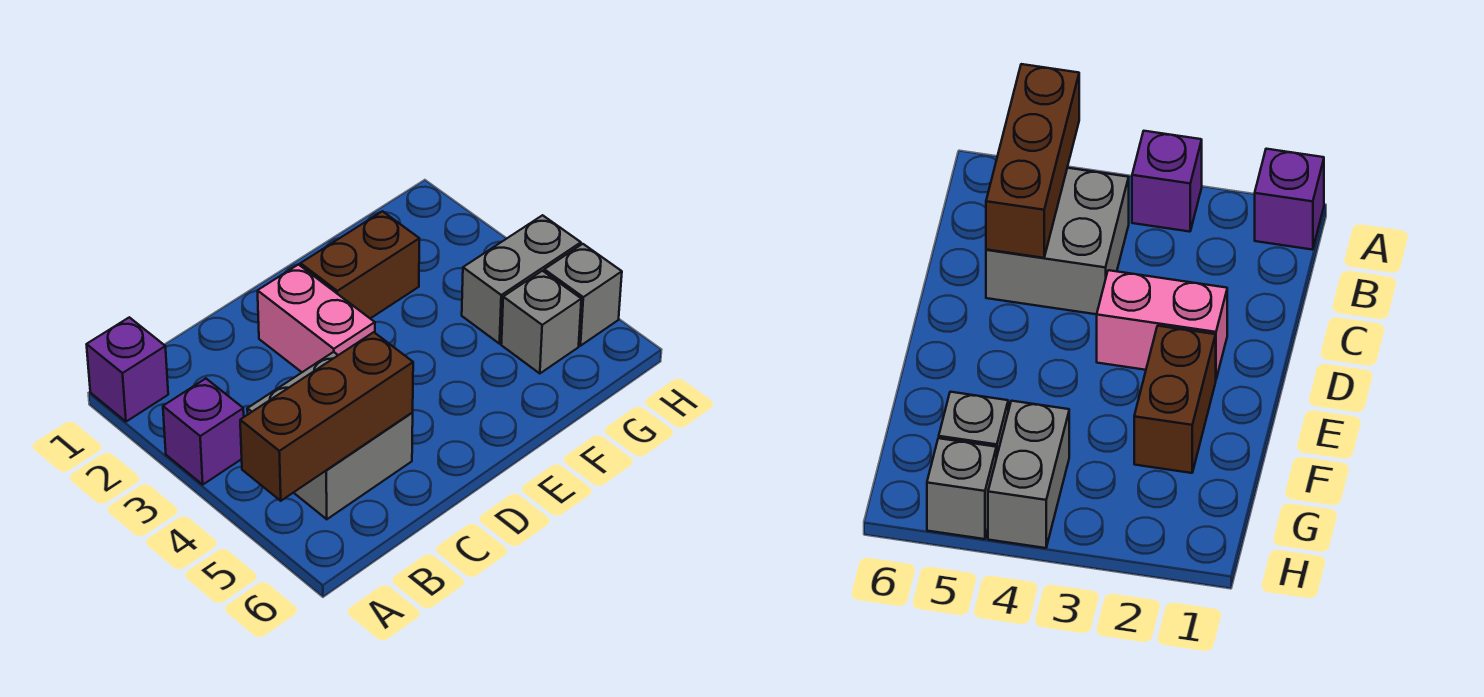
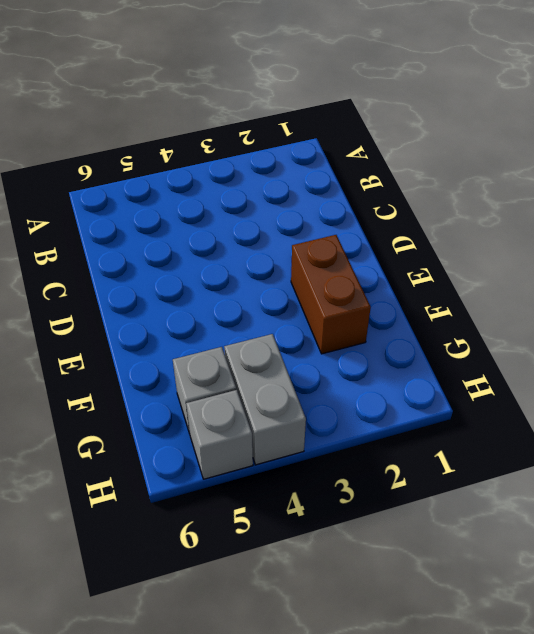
none -> purple 1x1 brick [87,317,168,422]
none -> purple 1x1 brick [163,379,244,484]

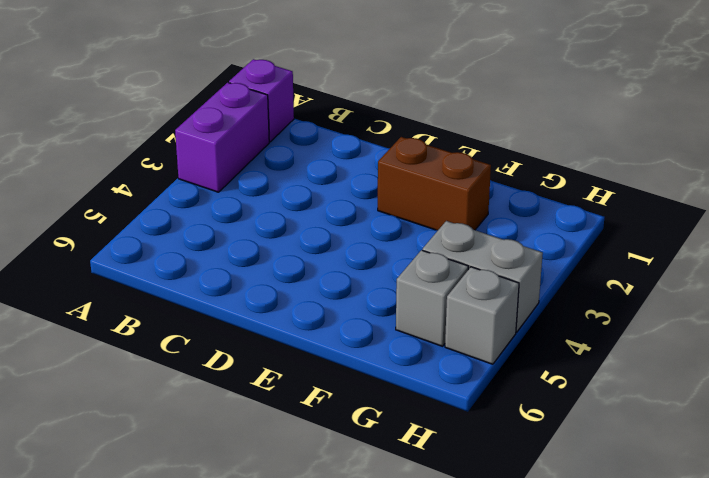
purple 1x2 brick [175,83,269,192] -> purple 1x1 brick [163,379,244,484]
none -> grey 2x2 brick [247,352,413,519]
none -> pink 1x2 brick [258,264,375,372]

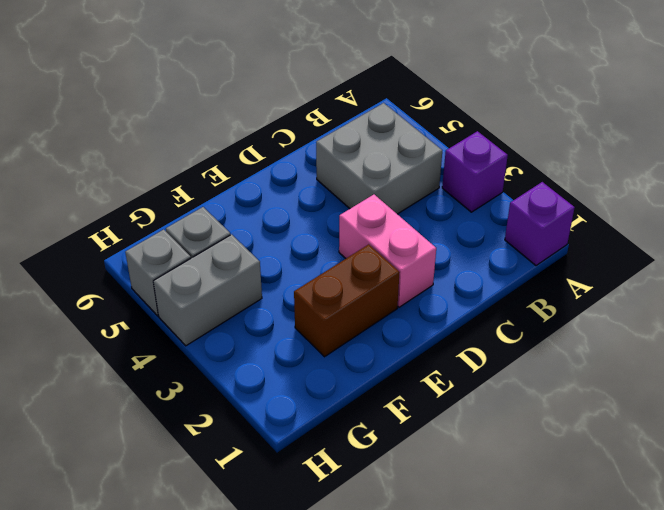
none -> brown 1x3 brick [240,332,413,501]

